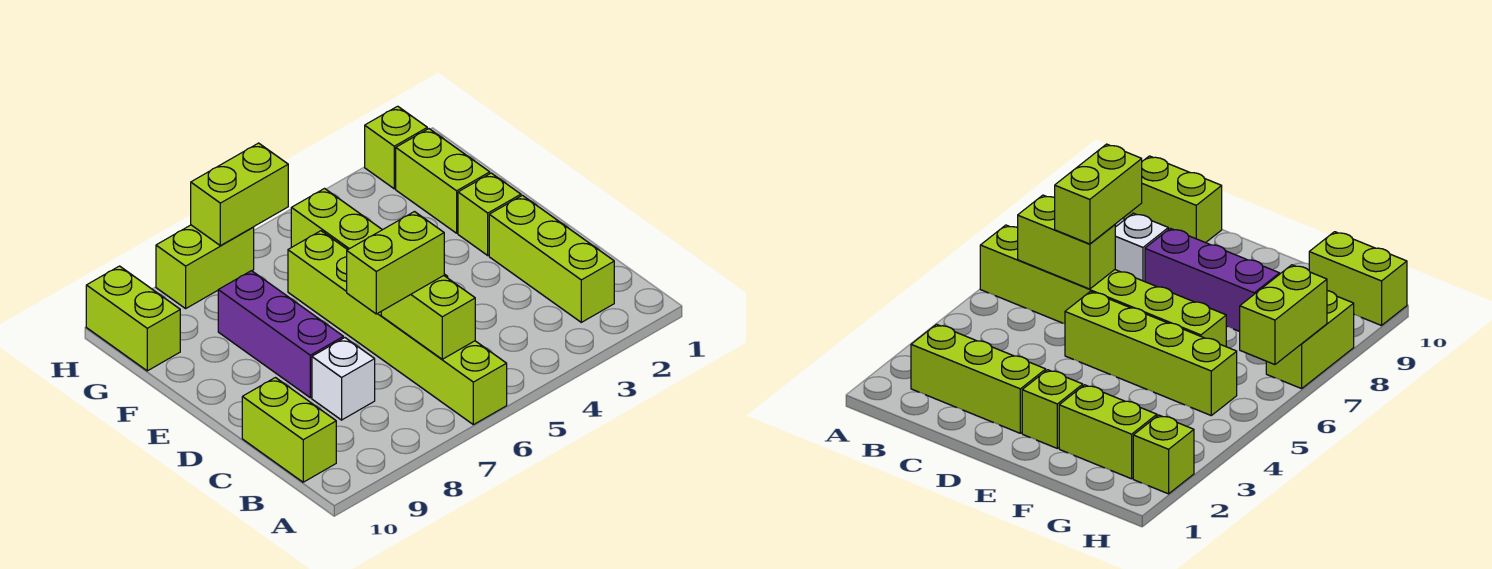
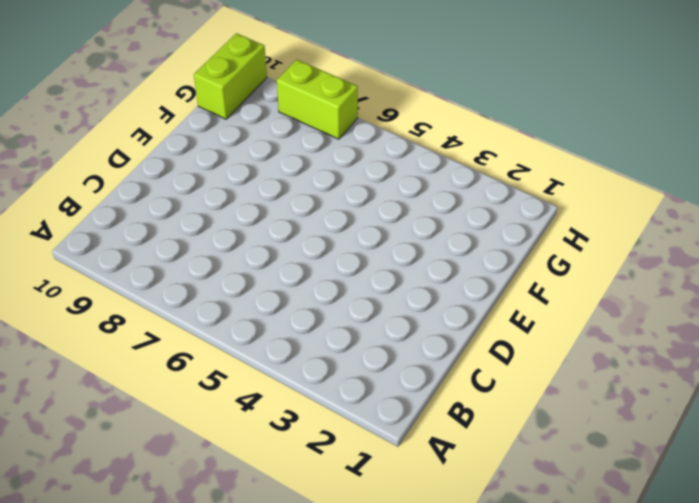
none -> lime 1x6 brick [288,231,507,425]
none -> lime 1x3 brick [489,195,614,322]
none -> lime 1x2 brick [242,378,336,482]

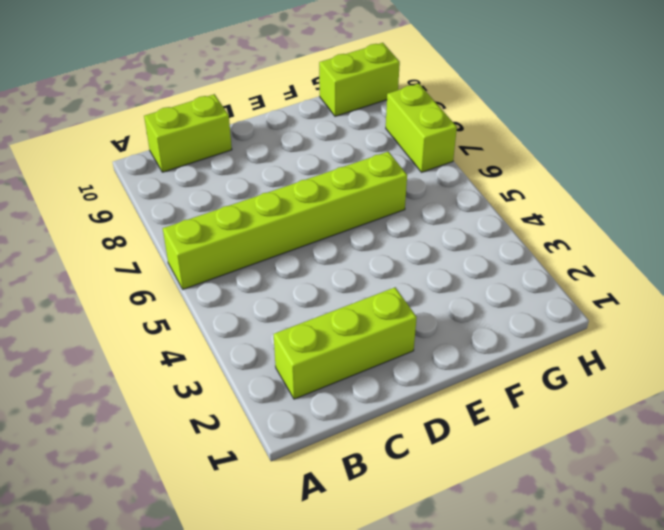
none -> white 1x1 brick [312,338,375,420]
none -> lime 1x4 brick [291,189,448,278]
none -> purple 1x3 brick [218,271,343,398]

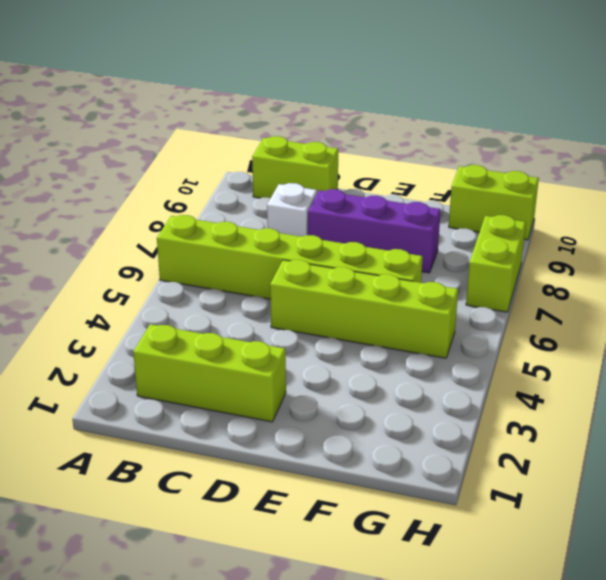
none -> lime 1x1 brick [458,173,521,255]
none -> lime 1x2 brick [396,129,490,233]
none -> lime 1x1 brick [365,106,427,189]

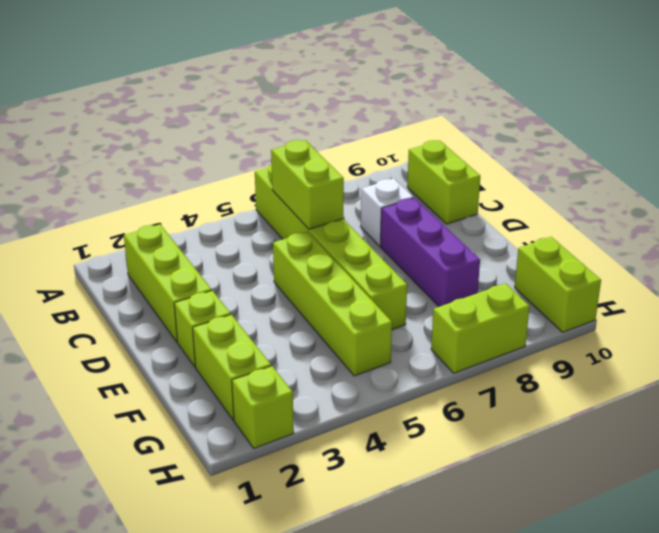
none -> lime 1x2 brick [191,143,288,246]
none -> lime 1x2 brick [347,212,444,314]

